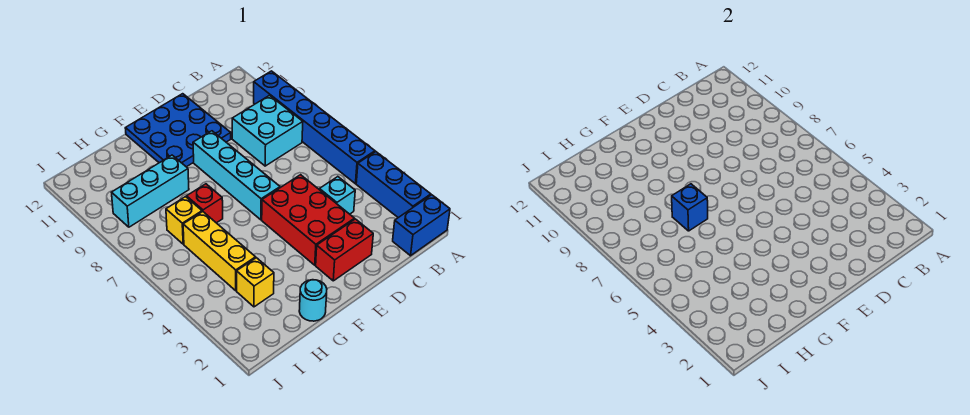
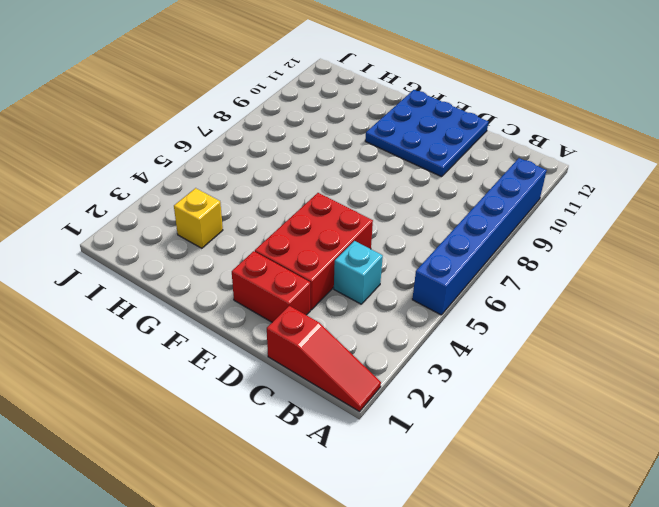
red 1x3 slope [267,306,381,412] -> blue 1x2 brick [393,195,450,256]
none -> blue 1x3 brick [356,152,431,218]
none -> cyan 2x2 brick [232,95,303,166]
none -> cyan 1x4 brick [193,131,280,220]

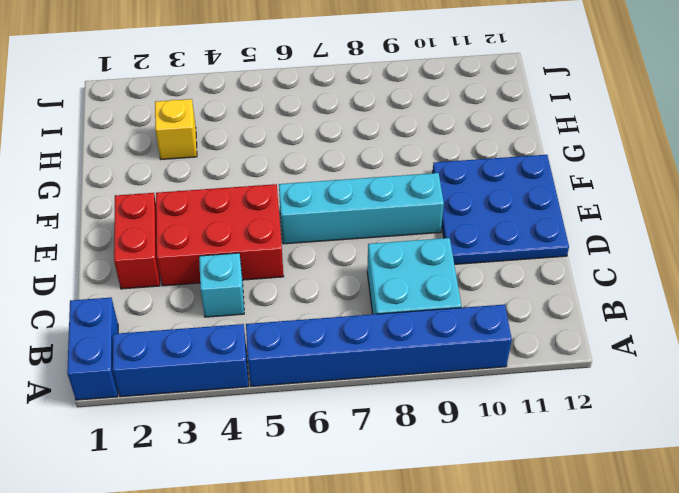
none -> cyan 1x1 round brick [299,280,327,321]
none -> red 1x1 brick [187,184,223,223]
none -> cyan 1x3 brick [112,155,189,227]

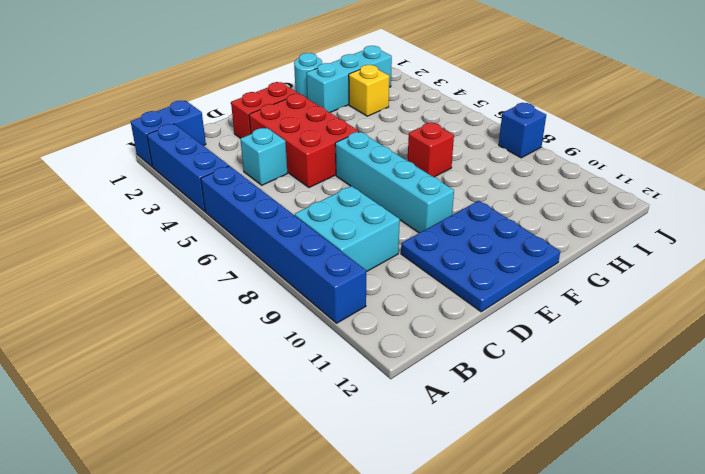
cyan 1x3 brick [306,46,392,113] -> cyan 1x3 brick moved to [112,155,189,227]
blue 1x1 brick [499,103,546,158] -> blue 1x1 brick moved to [672,184,708,231]
none -> yellow 1x3 brick [183,212,256,291]
none -> yellow 1x1 brick [166,197,202,244]

